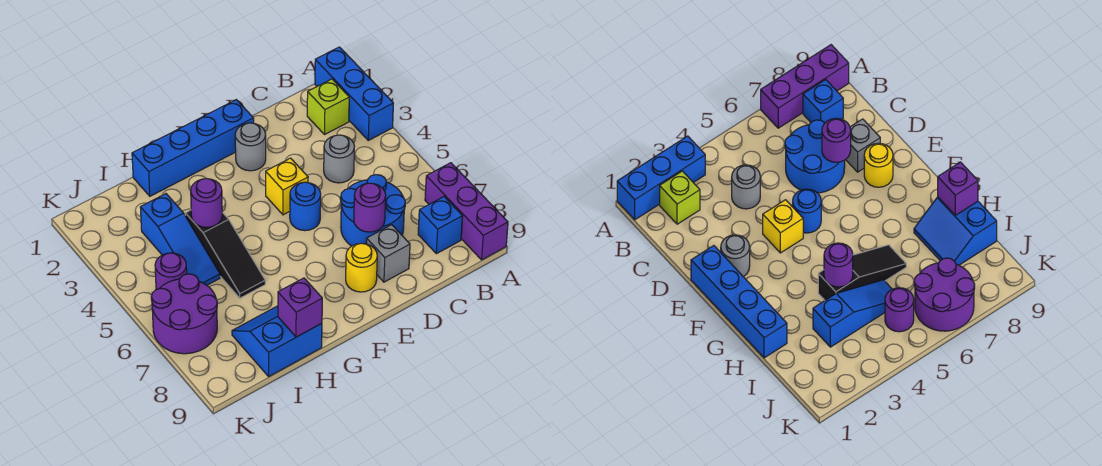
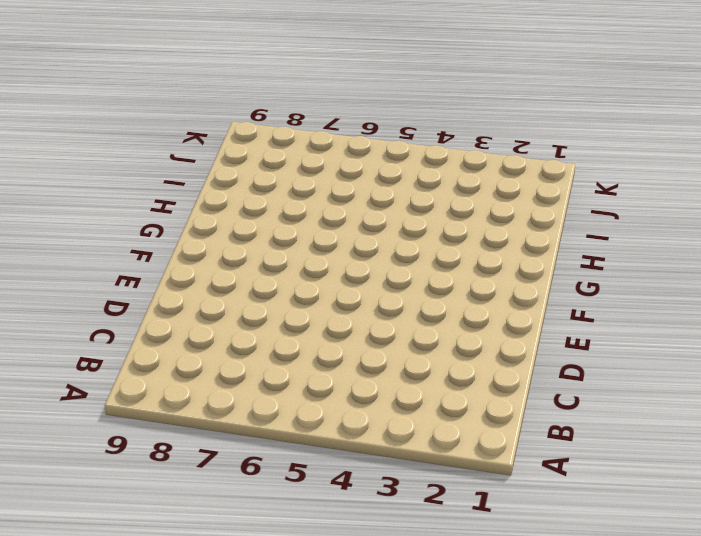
none -> blue 1x3 brick [315,47,393,140]
none -> purple 1x3 brick [425,163,508,260]
none -> lime 1x1 brick [307,79,349,135]

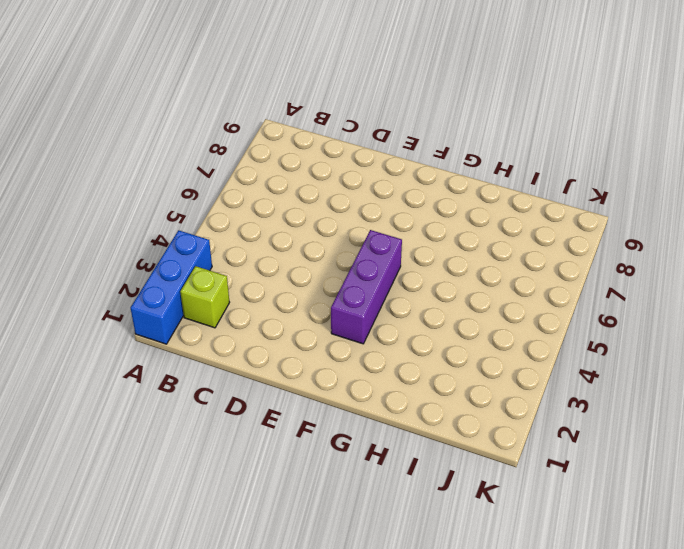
purple 1x3 brick [331,230,402,344] -> purple 1x3 brick moved to [425,163,508,260]
none -> blue 1x1 brick [418,197,463,254]
none -> grey 1x1 round brick [324,135,354,183]
none -> blue 2x2 round brick [341,175,405,246]

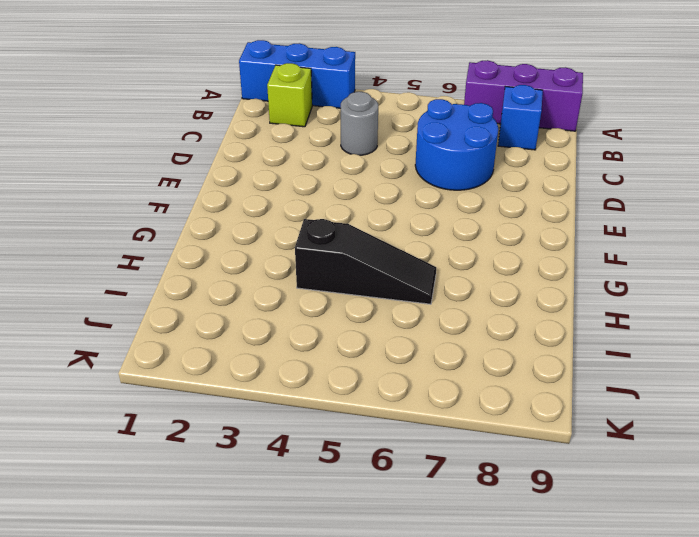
none -> grey 1x1 brick [366,225,410,282]
none -> blue 1x4 brick [132,100,254,196]
none -> grey 1x1 round brick [235,123,266,171]

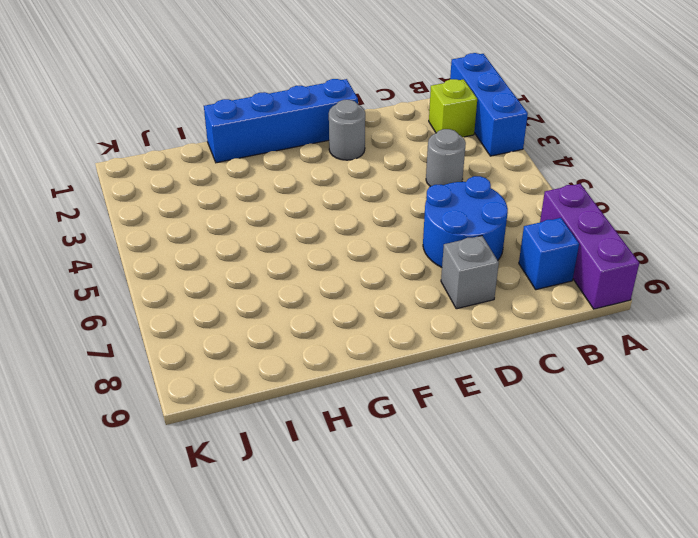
none -> yellow 1x1 brick [266,158,308,215]
none -> blue 1x1 round brick [290,182,321,231]
none -> yellow 1x1 round brick [346,243,377,292]

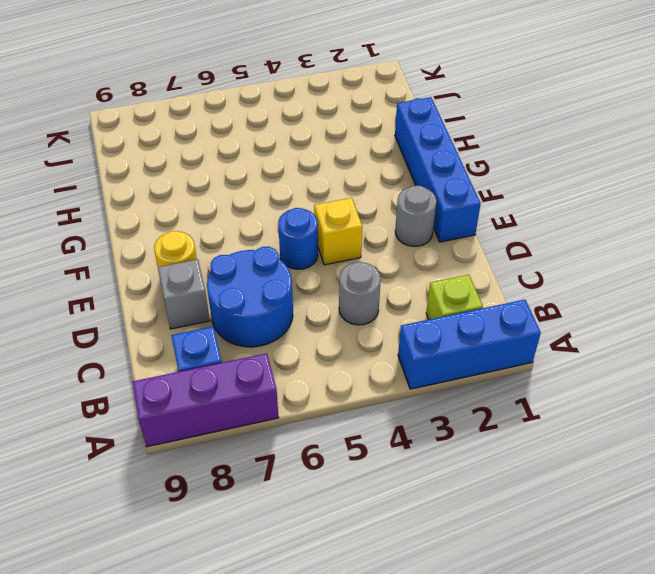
none -> black 1x3 slope [185,210,265,298]
none -> blue 2x2 slope [232,306,322,376]
none -> blue 1x3 slope [140,194,220,285]

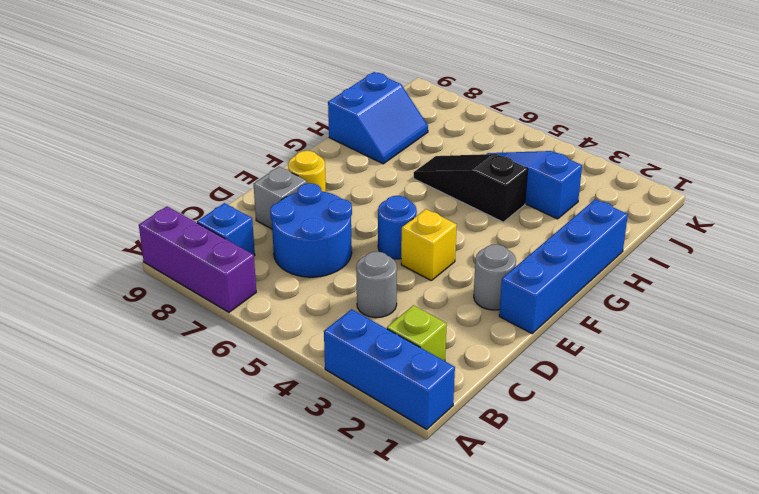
none -> purple 1x1 round brick [155,253,187,290]
none -> purple 2x2 round brick [151,274,217,354]
none -> purple 1x1 round brick [354,183,386,232]

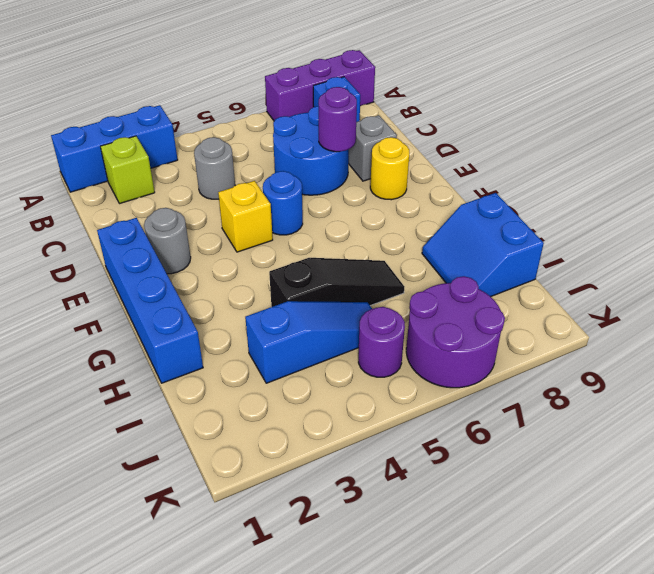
none -> purple 1x1 round brick [191,179,222,227]
none -> purple 1x1 brick [278,278,322,337]

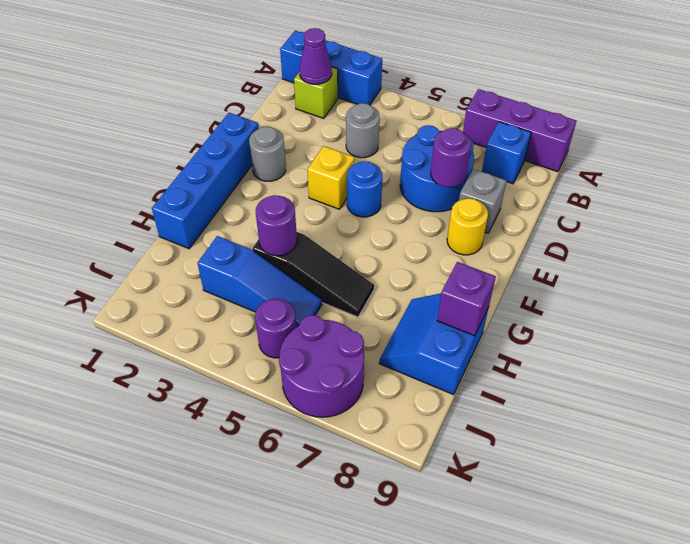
purple 1x1 cone [300,28,332,84] -> none

